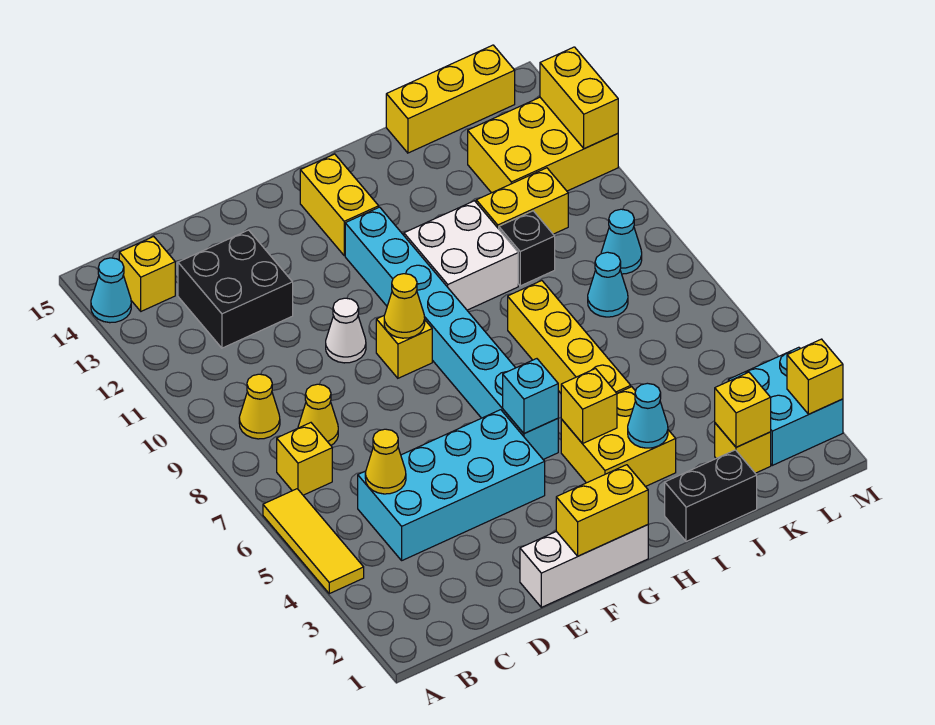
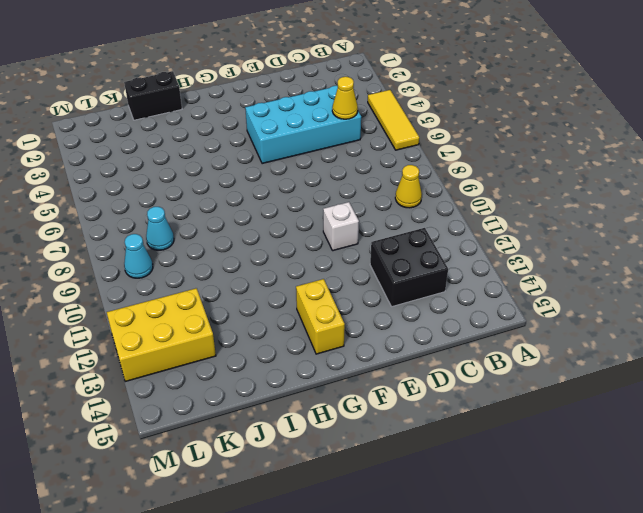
white 1x1 brick [323,202,359,251] -> white 1x1 cone [326,298,366,363]
none -> cyan 1x1 cone [91,258,131,323]
none -> yellow 1x1 brick [277,423,332,495]
none -> yellow 1x1 brick [119,237,175,311]
none -> yellow 1x1 cone [298,384,338,445]

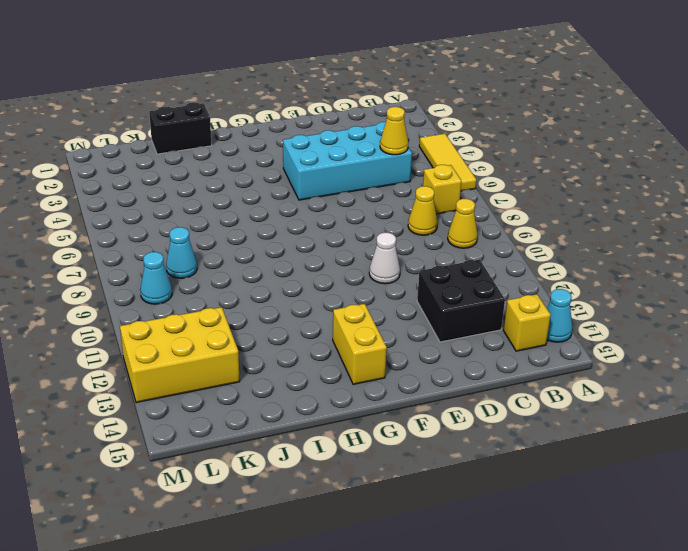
none -> white 1x3 brick [520,525,648,607]
none -> yellow 1x1 brick [376,316,432,378]
none -> cyan 1x8 brick [345,207,558,459]
none -> yellow 2x2 brick [561,387,676,487]

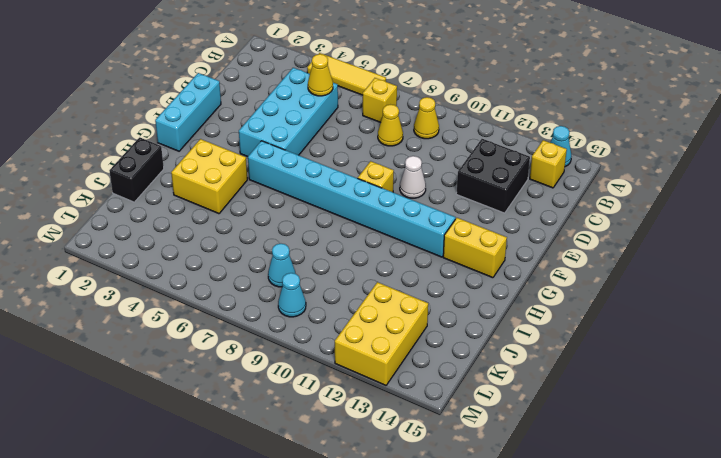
cyan 1x3 brick [155,73,221,151] -> white 1x3 brick [520,525,648,607]
none -> white 2x2 brick [404,201,518,310]
none -> yellow 1x4 brick [508,281,631,393]
none -> black 1x1 brick [499,211,555,286]
none -> yellow 1x2 brick [476,168,568,234]

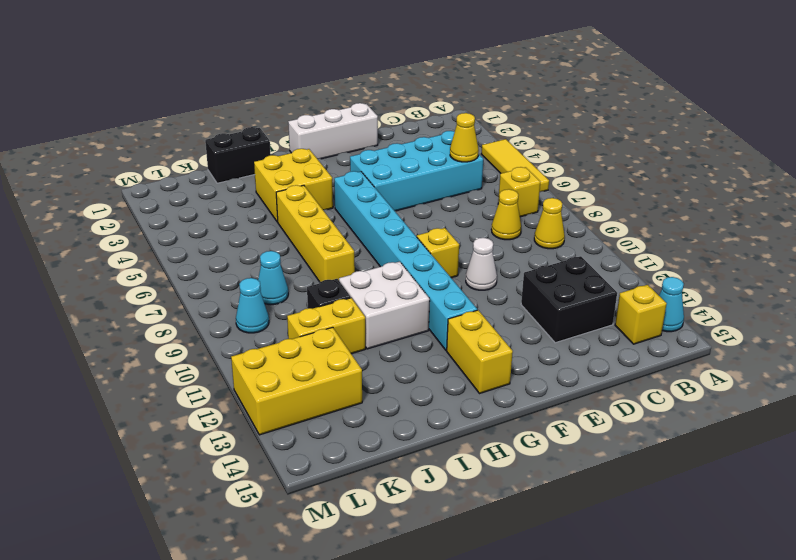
none -> yellow 1x3 brick [386,45,515,153]
none -> yellow 1x1 brick [715,423,771,473]
none -> cyan 2x2 brick [728,347,843,465]
none -> yellow 1x2 brick [556,465,648,556]

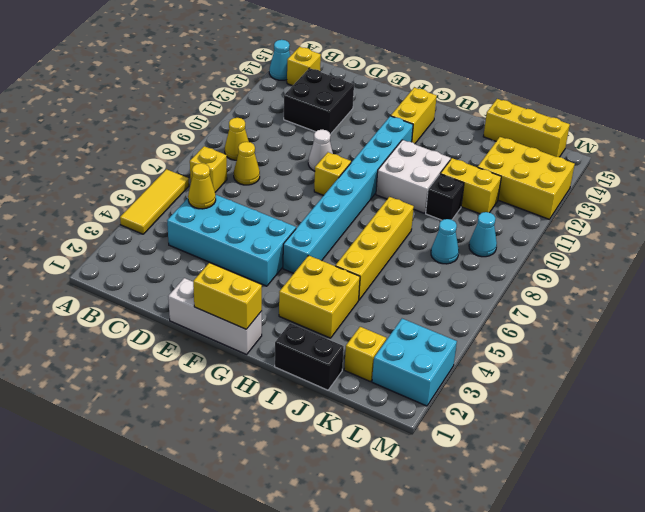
none -> yellow 1x1 cone [384,274,425,338]
none -> cyan 1x1 brick [503,359,558,434]
none -> yellow 1x1 brick [561,369,617,444]
none -> cyan 1x1 cone [628,383,668,448]

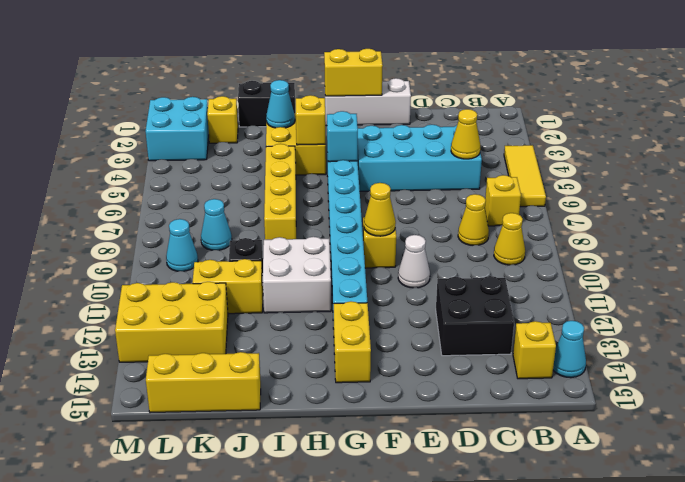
none -> yellow 1x1 brick [715,372,771,447]
none -> yellow 1x1 brick [787,339,843,414]
none -> yellow 1x2 brick [540,47,618,149]

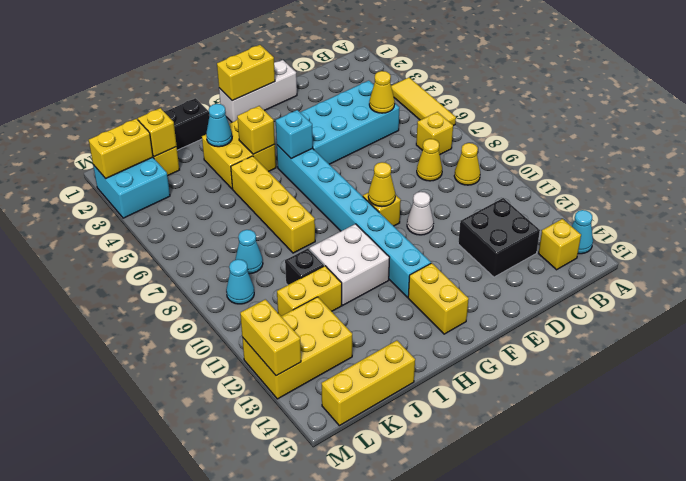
yellow 1x2 brick [89,119,153,179] -> yellow 1x1 brick [787,339,843,414]

